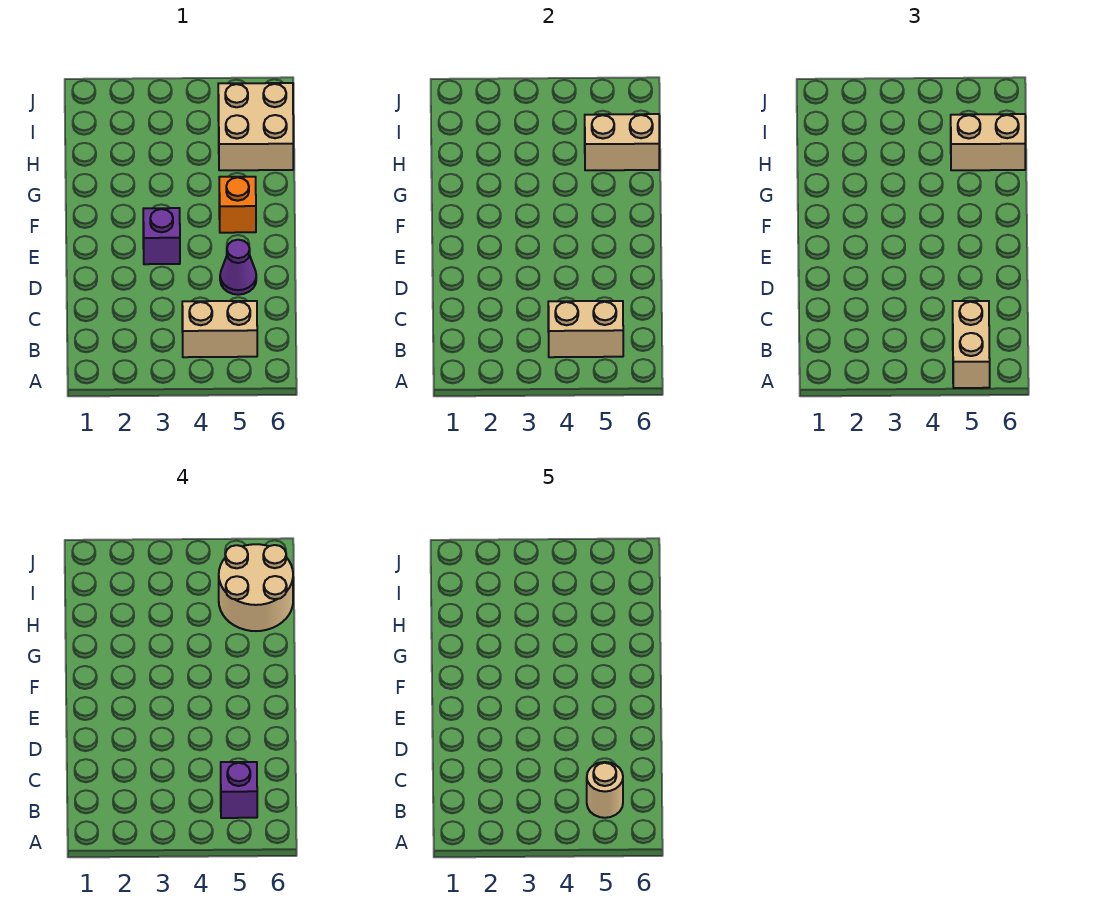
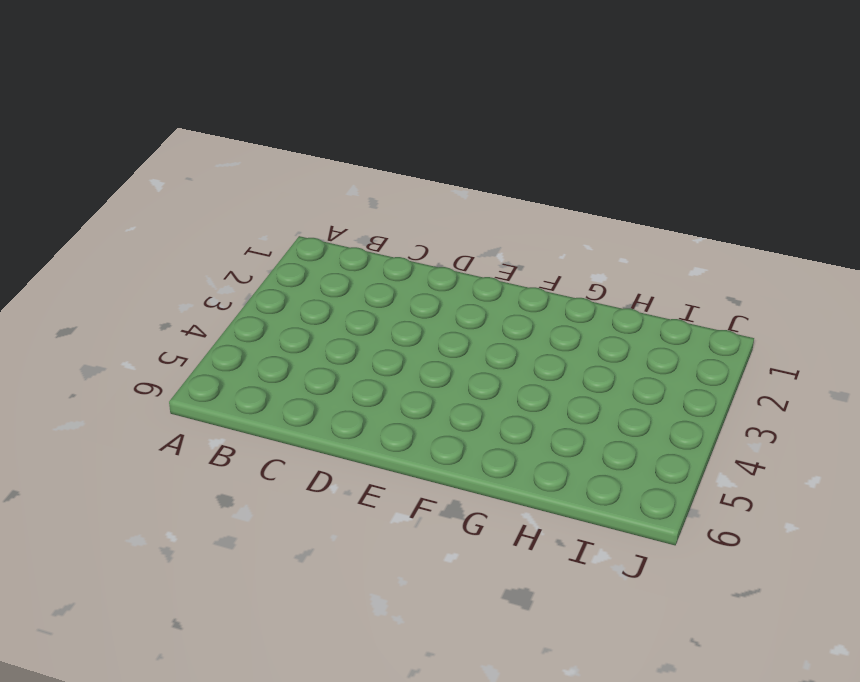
none -> tan 1x2 brick [182,301,257,357]
none -> purple 1x1 cone [220,240,256,295]
none -> purple 1x1 brick [143,208,180,264]

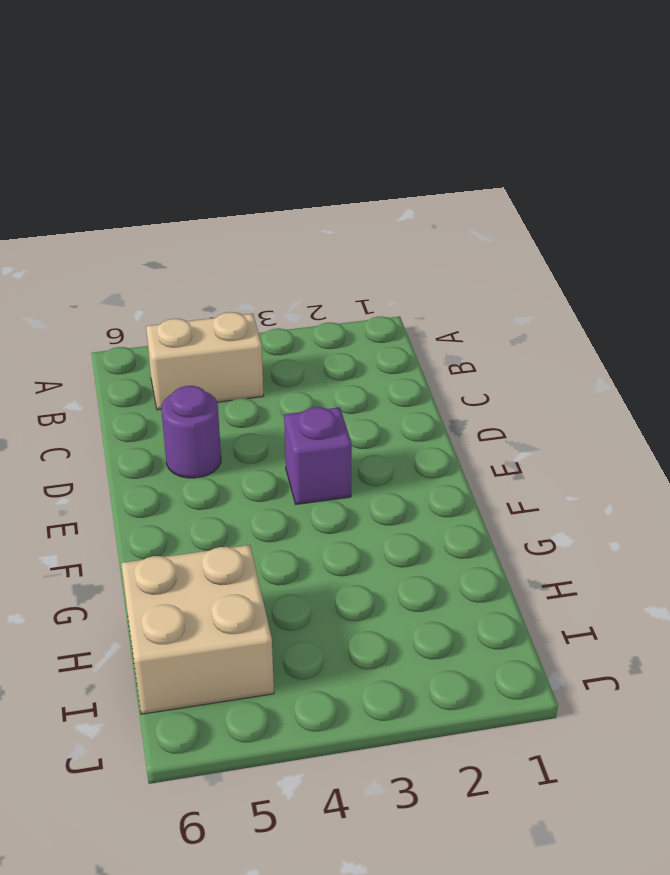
purple 1x1 round brick [161,386,221,478] -> purple 1x1 cone [220,240,256,295]
none -> orange 1x1 brick [219,177,256,233]
none -> tan 1x2 brick [548,301,623,357]
none -> tan 1x2 brick [585,114,659,170]

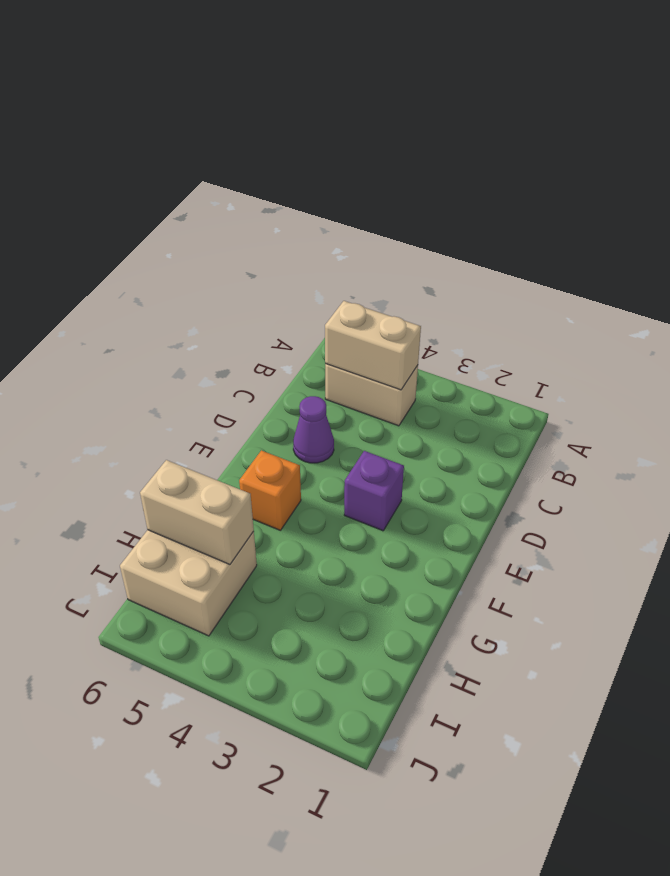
none -> tan 1x2 brick [953,301,990,388]
none -> tan 1x2 brick [951,114,1025,170]
none -> purple 1x1 brick [221,762,257,818]

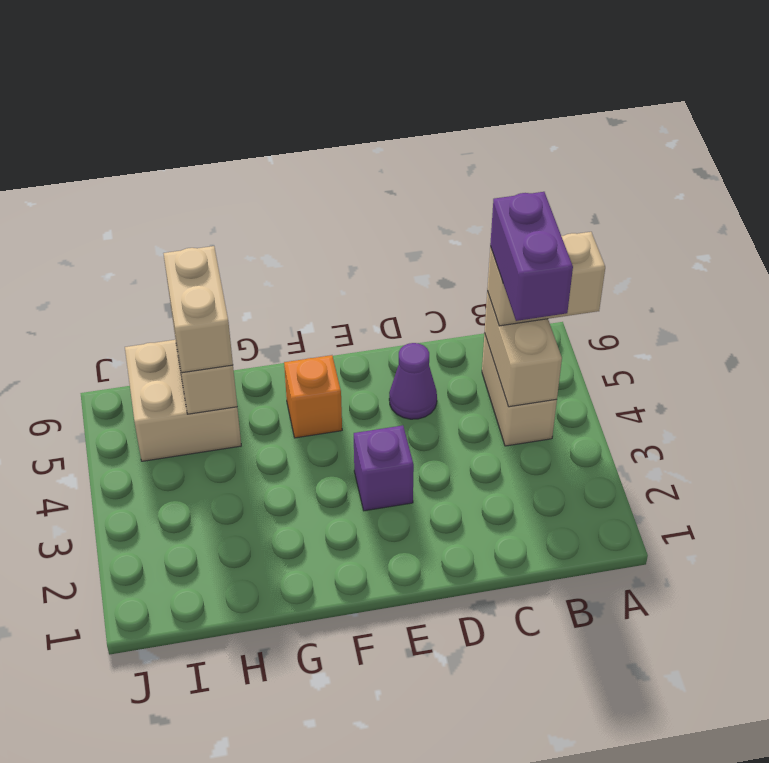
purple 1x2 brick [490,192,573,321] -> purple 1x1 brick [221,762,257,818]
none -> tan 2x2 round brick [219,544,293,631]
none -> tan 1x1 round brick [587,762,623,818]

